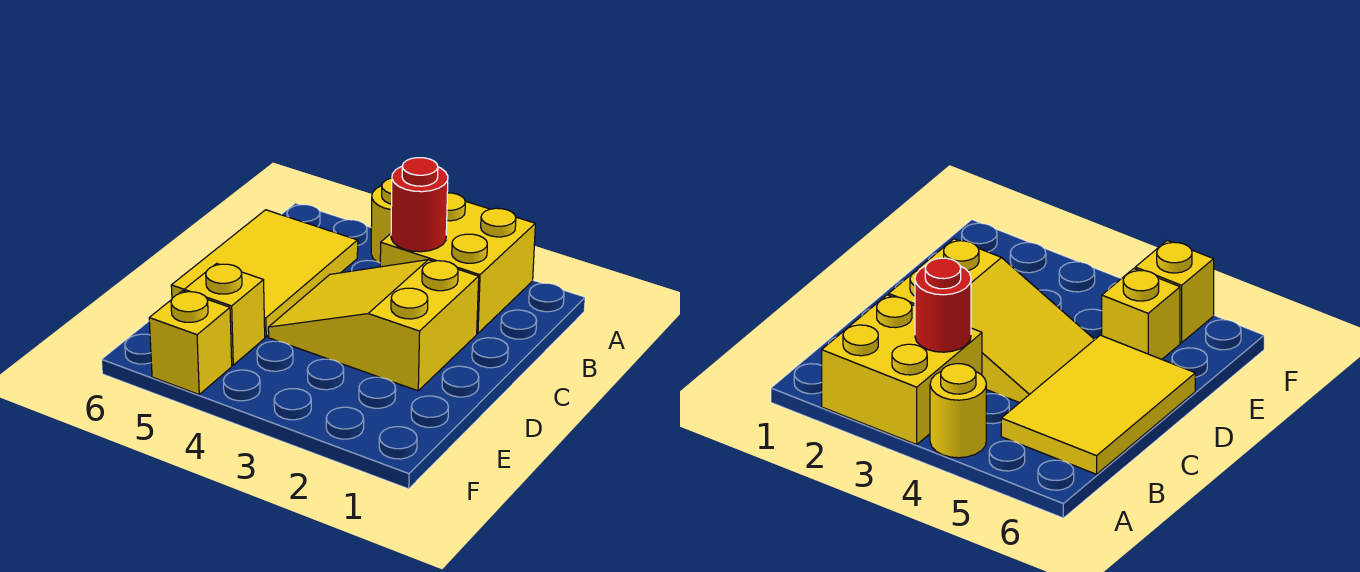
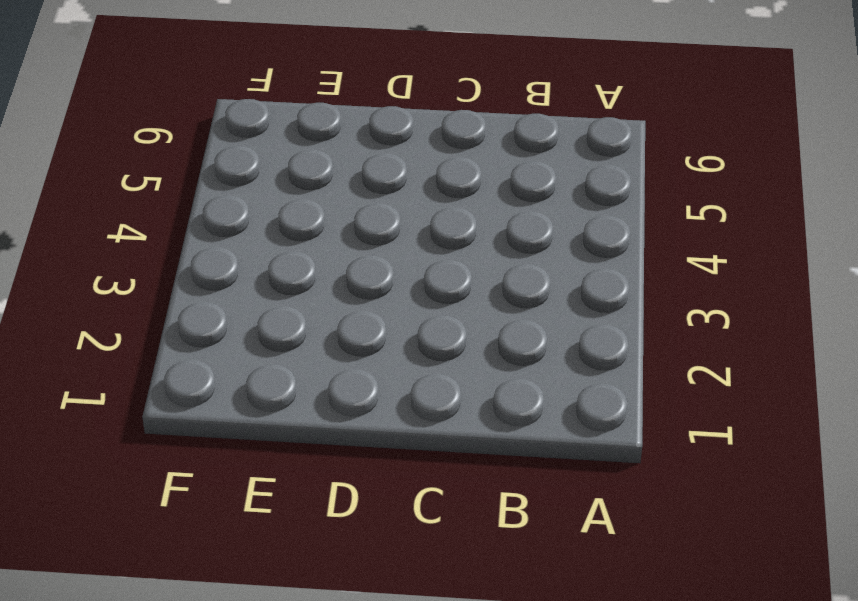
none -> yellow 2x2 brick [380,193,535,333]
none -> yellow 1x1 round brick [371,178,392,263]

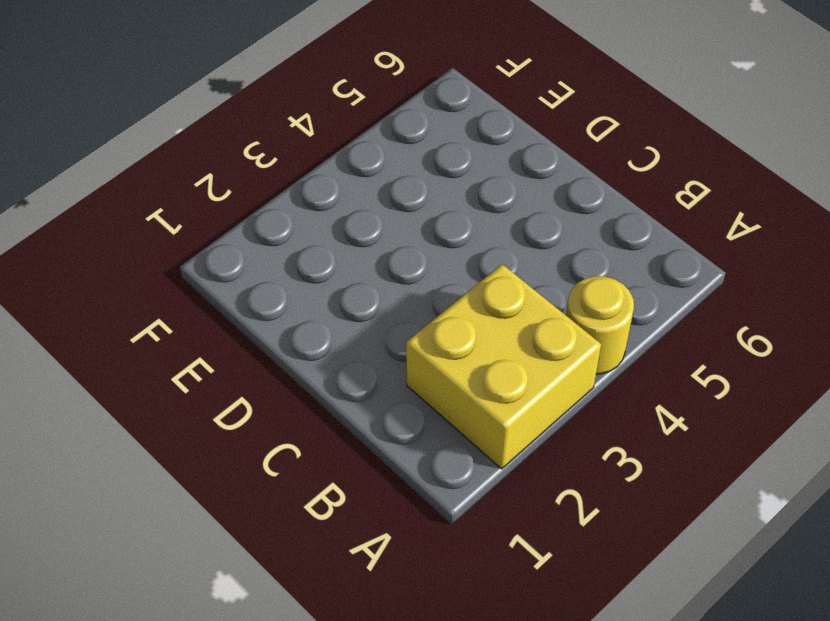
none -> yellow 2x3 tile [171,210,358,337]
none -> yellow 2x3 slope [268,260,479,391]

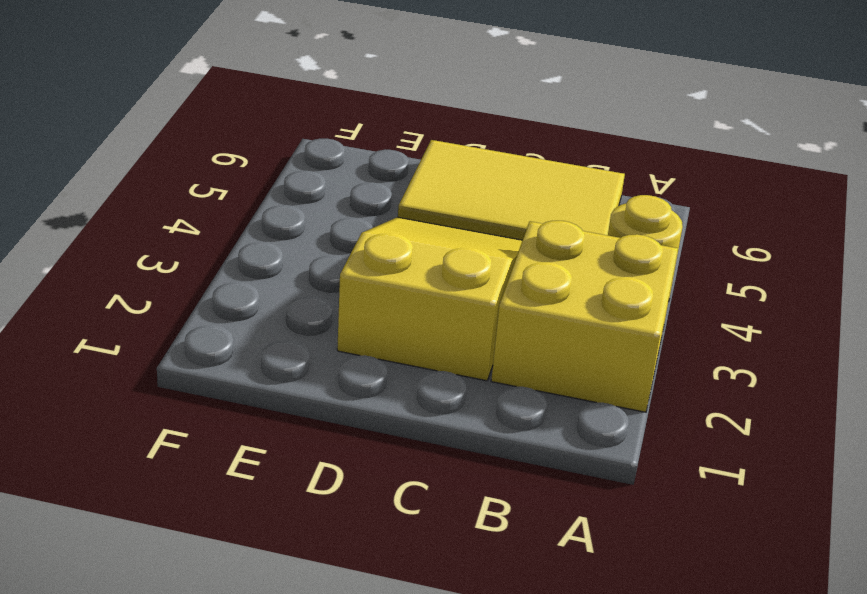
none -> yellow 1x1 brick [184,263,265,365]
none -> yellow 1x1 brick [149,291,232,394]

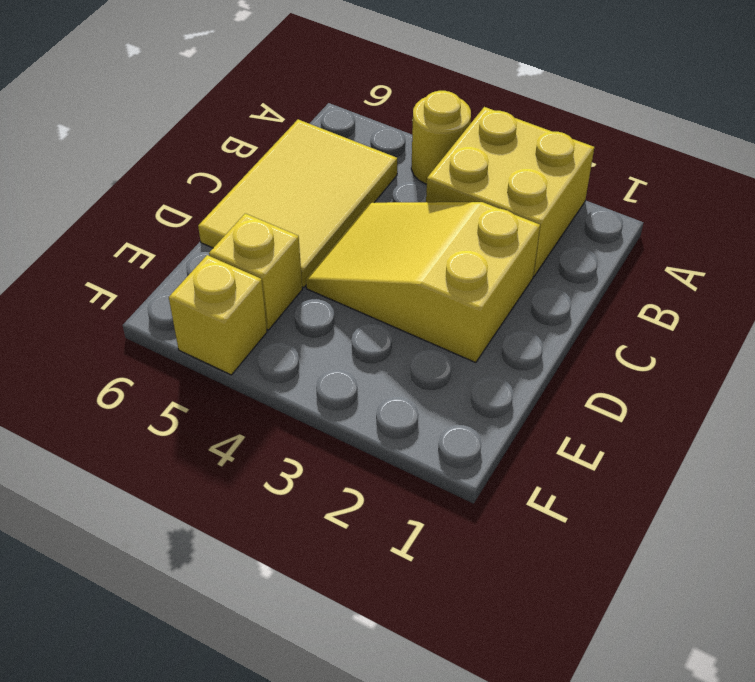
none -> red 1x1 round brick [391,158,448,252]

